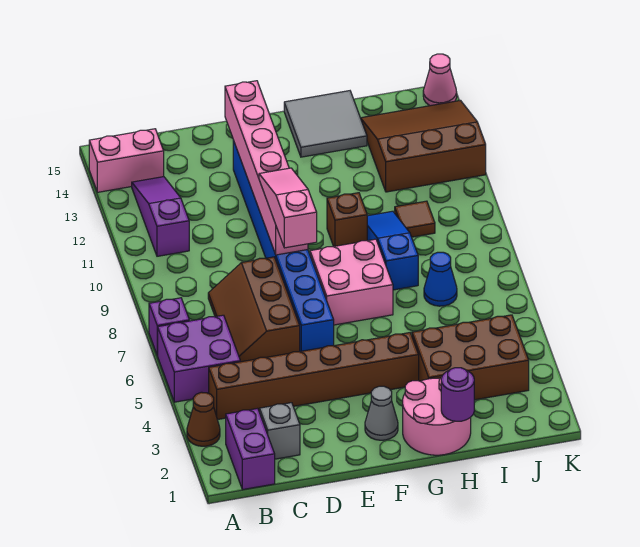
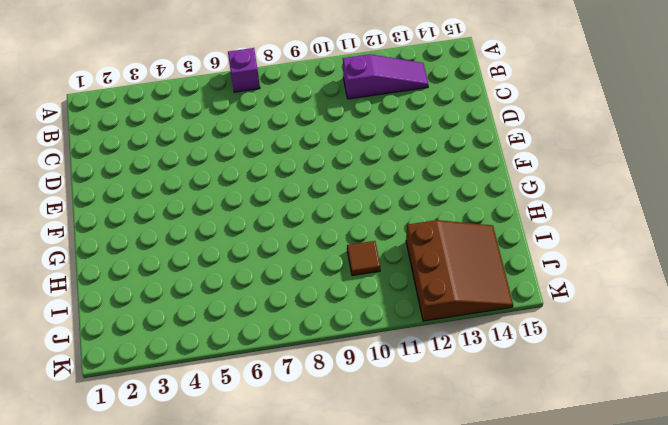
none -> brown 1x1 cone [187,392,220,446]
none -> purple 2x2 brick [157,315,240,402]
none -> pink 1x2 brick [89,129,164,192]

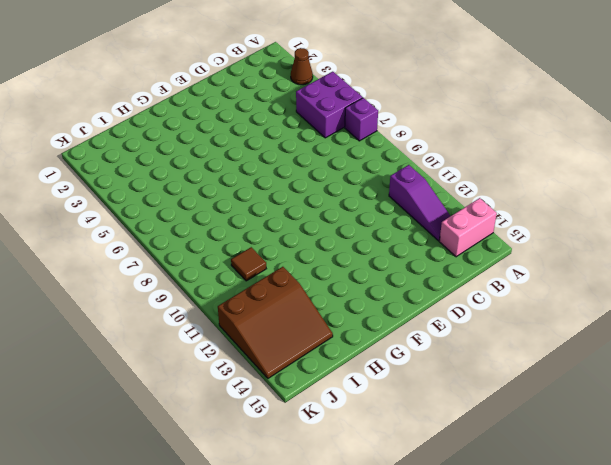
none -> purple 1x2 brick [226,408,275,489]
none -> brown 1x6 brick [209,333,419,420]
none -> grey 1x1 brick [260,403,300,459]

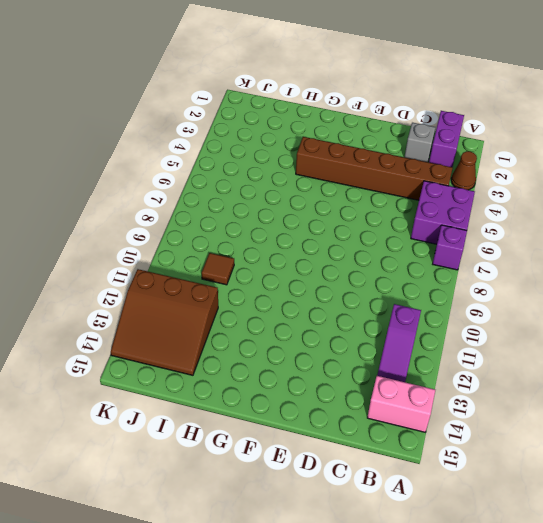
none -> brown 2x3 slope [208,257,300,362]
none -> blue 1x8 brick [233,140,334,351]
none -> grey 1x1 cone [365,386,398,440]

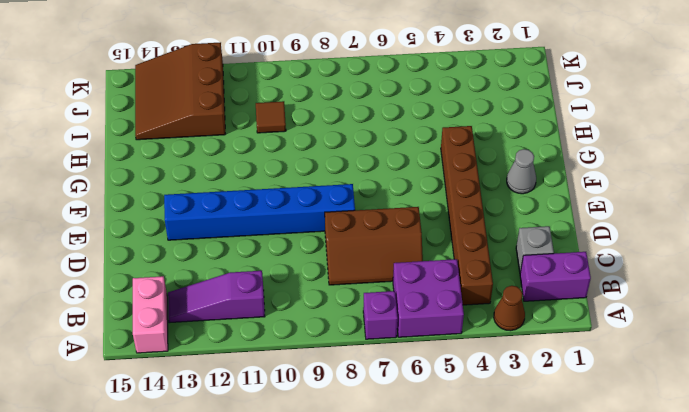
blue 1x6 brick [164,184,355,240] -> blue 1x8 brick [233,140,334,351]
none -> pink 2x2 brick [310,239,393,325]
none -> pink 2x2 round brick [403,377,471,455]
none -> brown 1x1 brick [327,193,367,246]

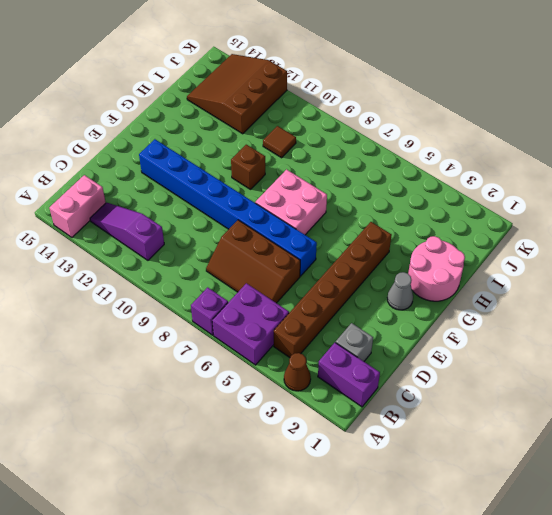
none -> grey 2x2 tile [284,91,367,157]
none -> brown 2x3 brick [412,315,529,400]
none -> blue 1x3 slope [367,211,418,290]

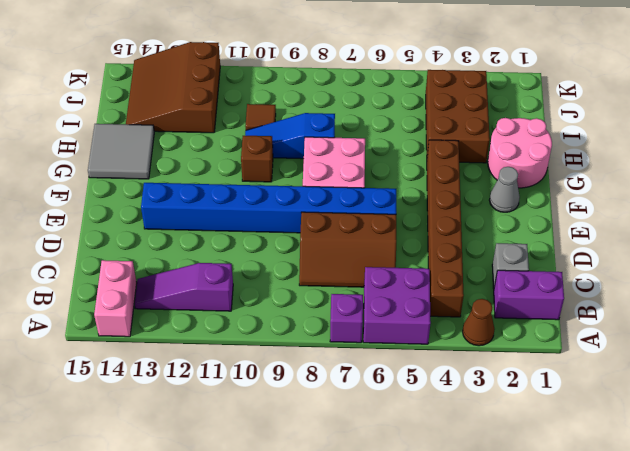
none -> blue 1x1 cone [424,252,457,306]
none -> pink 1x1 cone [423,54,457,106]
none -> pink 1x6 brick [225,81,308,255]

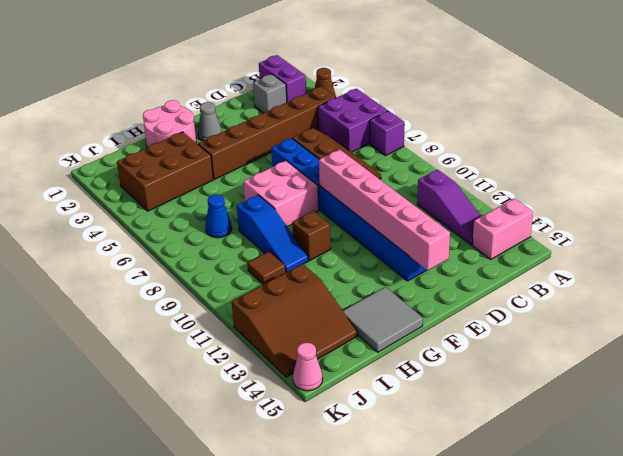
none -> purple 1x1 round brick [441,368,474,421]
none -> pink 1x3 slope [259,168,317,248]

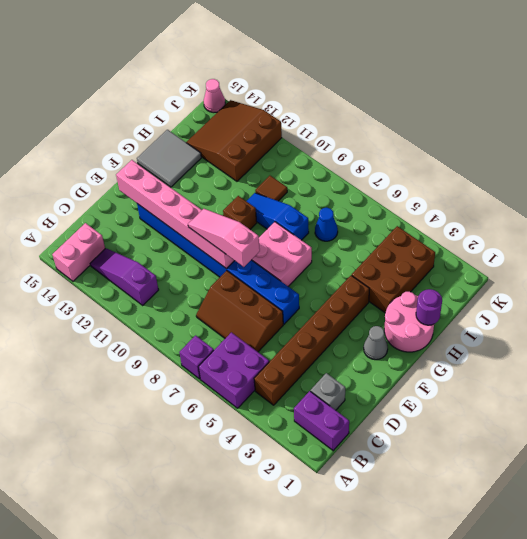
none -> brown 1x1 cone [187,392,220,446]

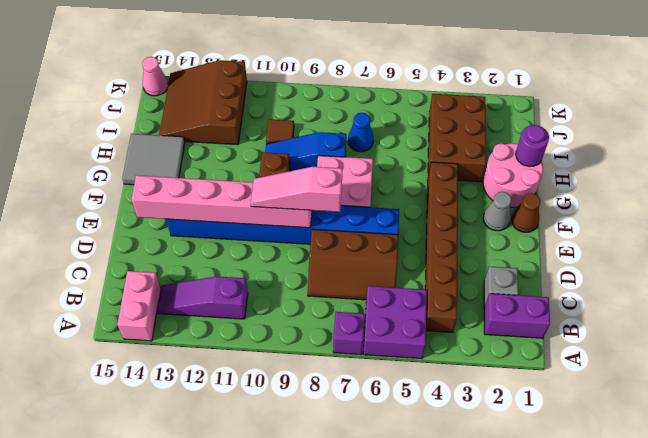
brown 1x1 cone [512,193,541,232] -> brown 1x1 cone moved to [187,392,220,446]

